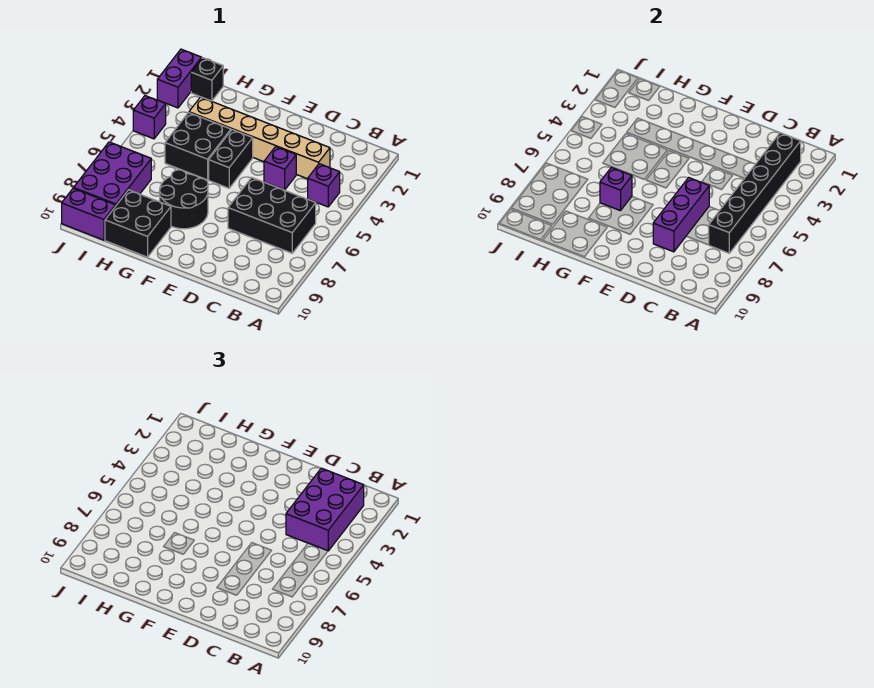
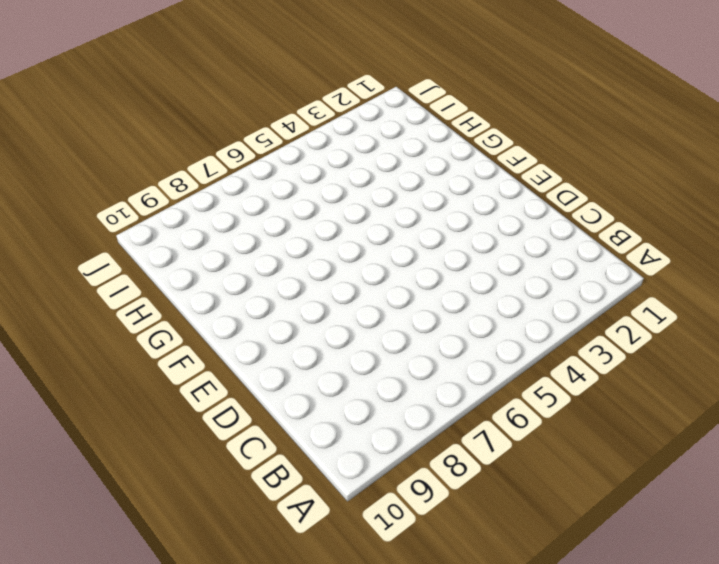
none -> purple 1x1 brick [308,164,340,207]
none -> black 2x3 brick [228,178,316,253]
none -> tan 1x6 brick [189,97,330,179]

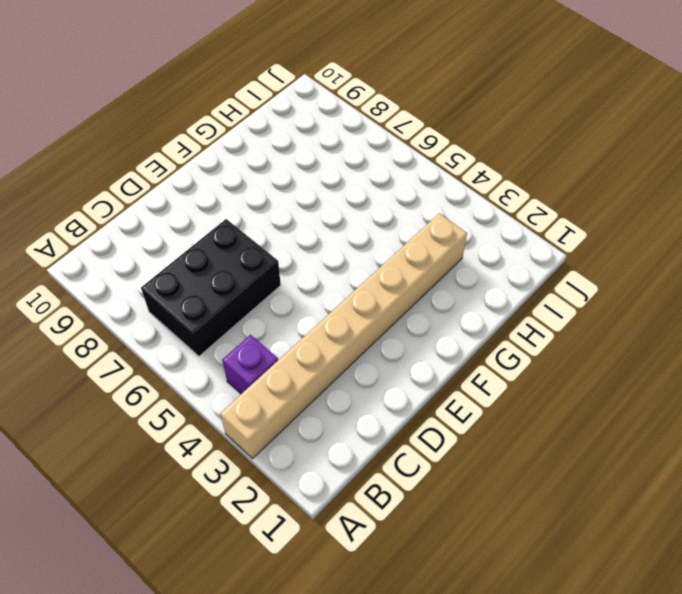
tan 1x8 brick [220,213,467,459] -> tan 1x6 brick [189,97,330,179]
none -> purple 1x1 brick [264,147,296,190]
none -> black 1x2 brick [209,130,253,188]
none -> black 2x2 round brick [159,170,208,229]

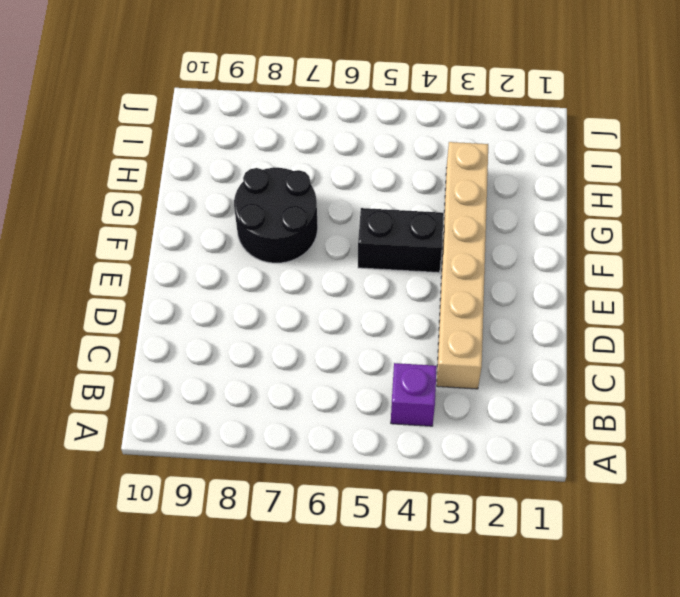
none -> black 2x3 brick [228,178,316,253]
none -> purple 1x1 brick [264,147,296,190]
none -> black 2x2 brick [165,113,231,180]

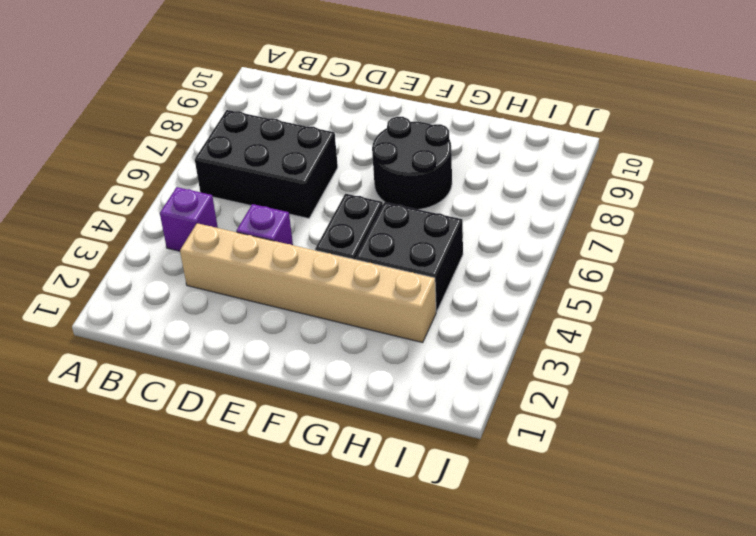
none -> black 2x2 brick [105,190,171,257]
none -> black 1x1 brick [191,58,223,101]
none -> purple 2x3 brick [74,142,151,206]

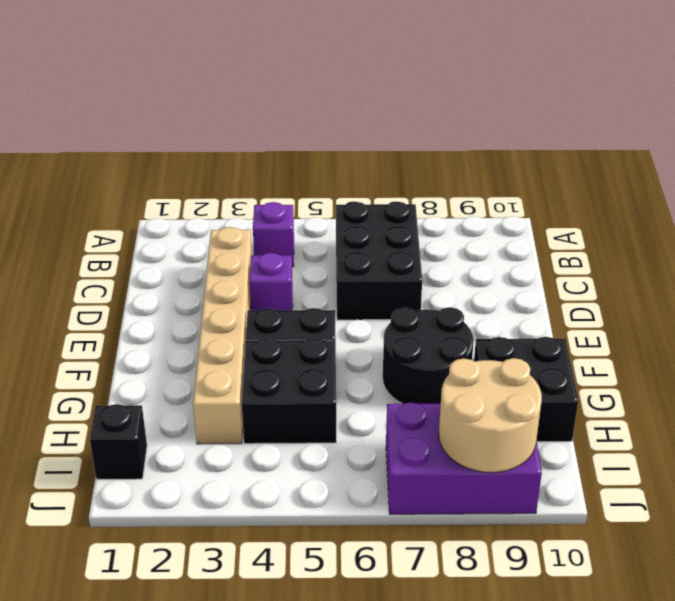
tan 2x2 round brick [439,358,542,473] -> none
none -> purple 1x2 brick [62,188,115,240]
none -> purple 1x2 brick [157,49,202,108]
none -> purple 1x1 brick [133,96,166,139]

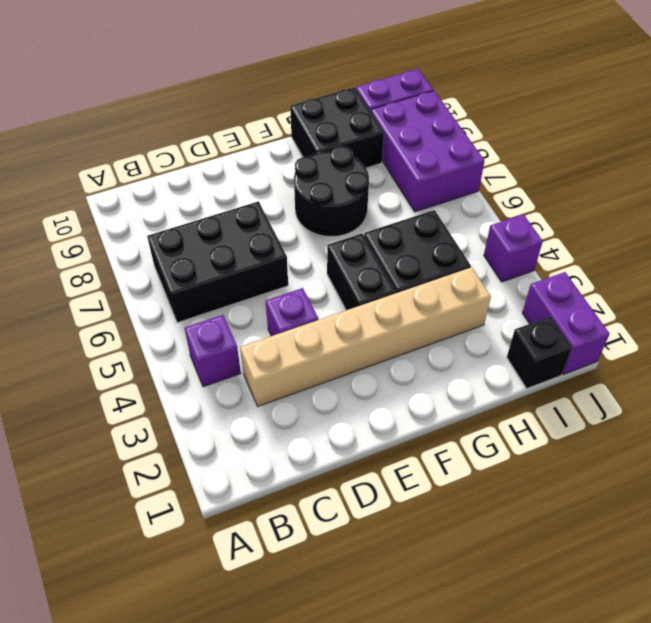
none -> black 1x6 brick [709,133,801,253]
none -> purple 1x3 brick [653,178,709,252]
none -> purple 1x1 brick [600,167,632,211]

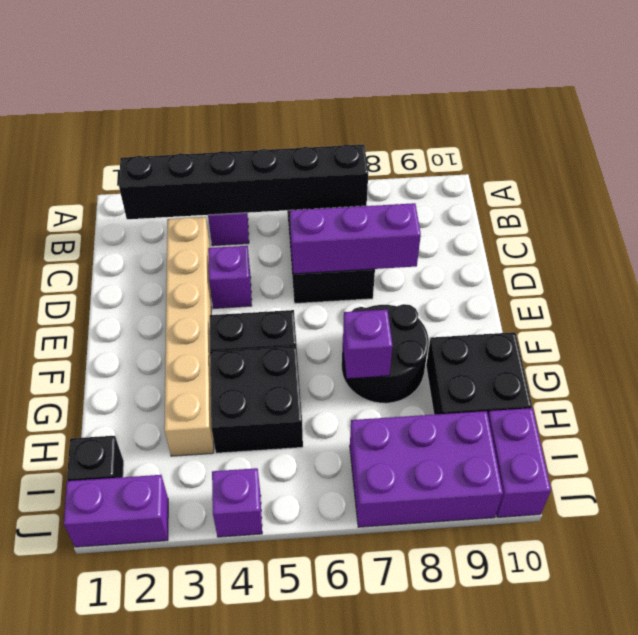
none -> purple 2x3 brick [286,468,364,551]

